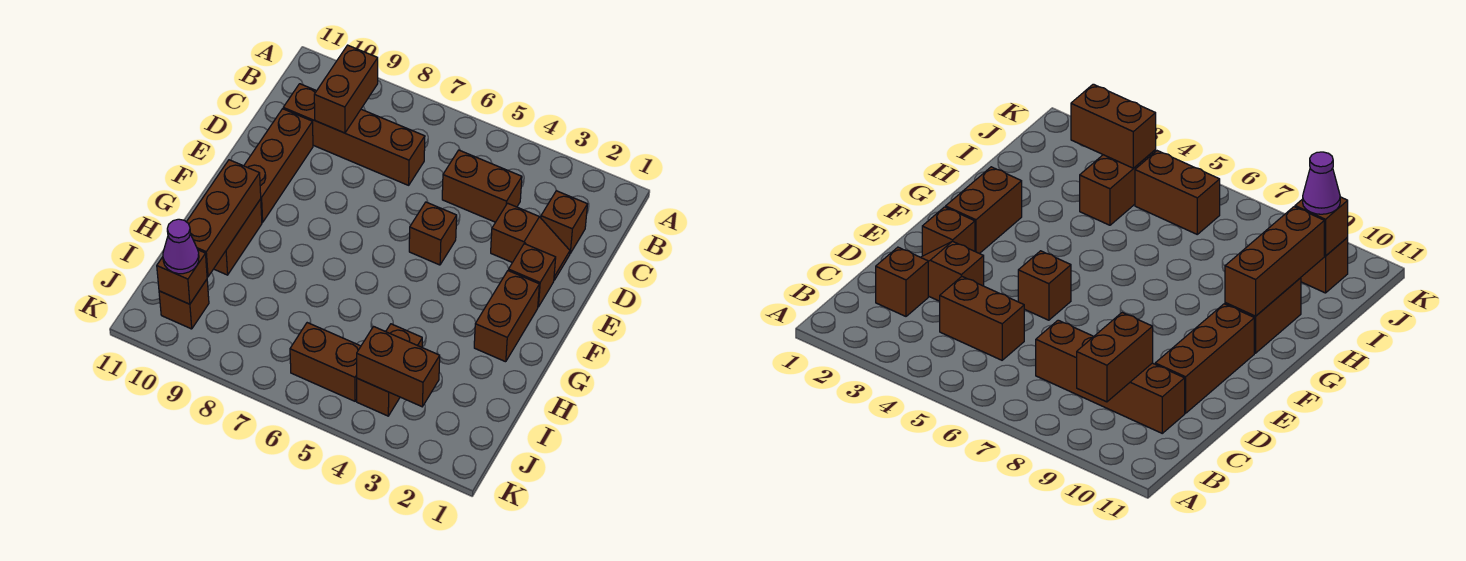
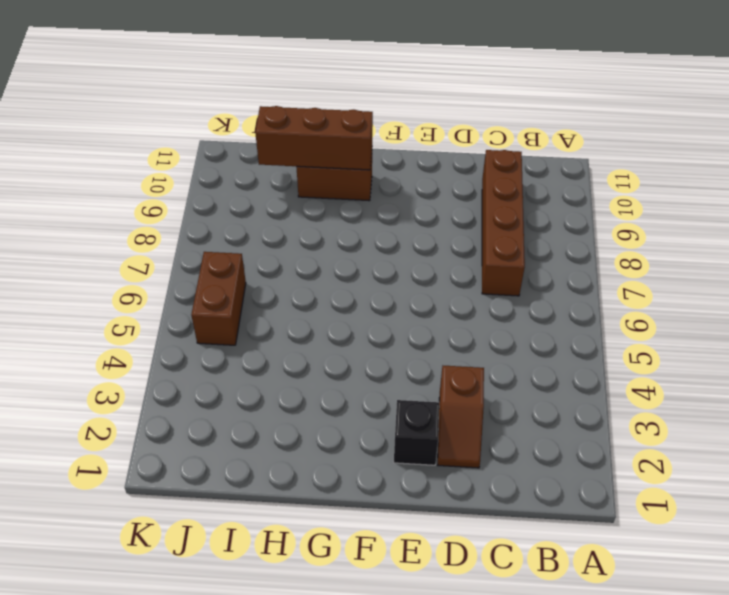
black 1x1 brick [394,400,439,465] -> brown 1x1 brick [508,244,556,307]
none -> brown 1x1 brick [541,191,588,253]
none -> brown 1x2 brick [442,150,522,222]
none -> brown 1x3 brick [244,109,313,222]

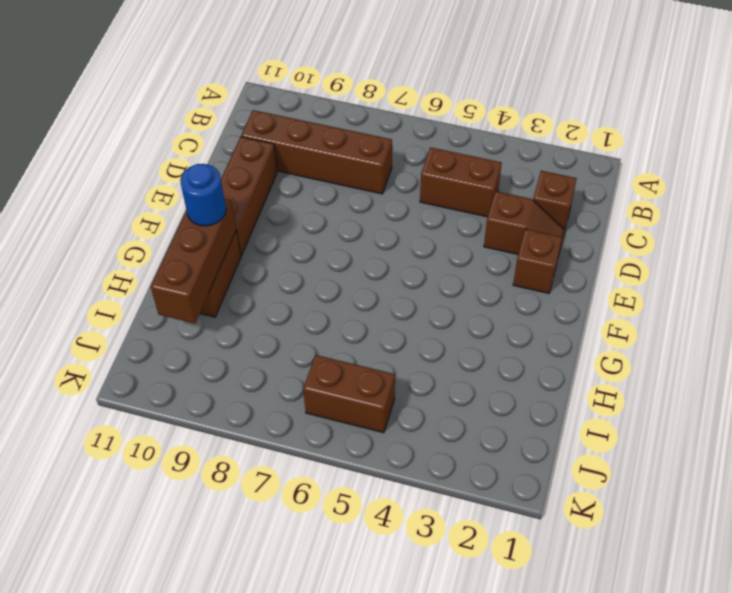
blue 1x1 round brick [180,164,226,226] -> none
none -> brown 1x1 brick [409,202,457,265]
none -> brown 1x2 brick [474,271,539,362]
none -> brown 1x2 brick [357,324,422,416]

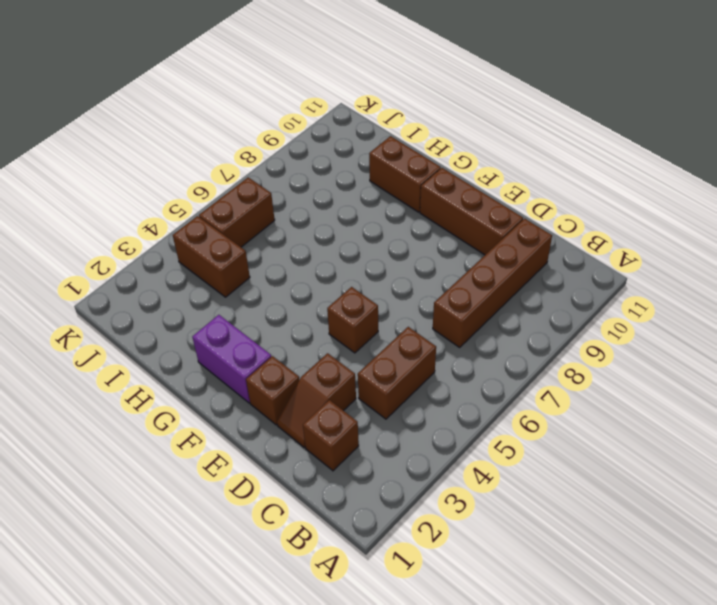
purple 1x2 brick [192,315,271,403] -> brown 1x2 brick [474,271,539,362]
none -> brown 1x1 brick [159,280,209,329]
none -> brown 1x2 brick [314,45,378,133]
none -> brown 1x3 brick [187,160,261,277]

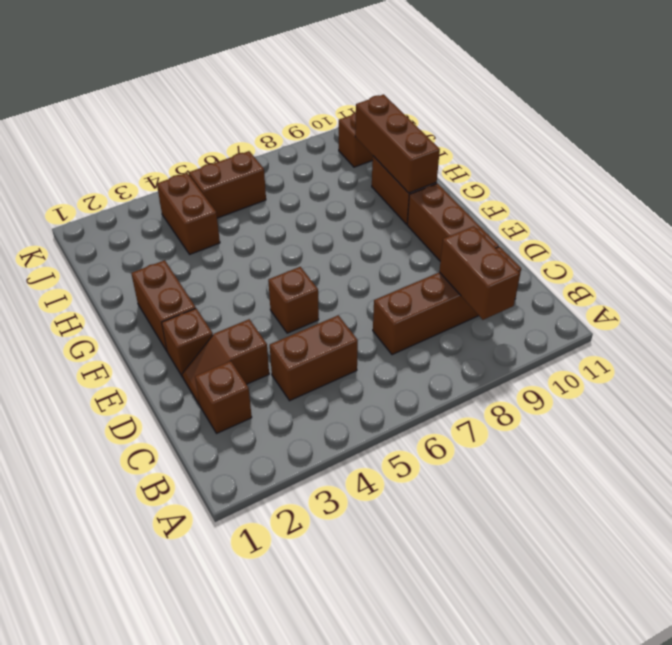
none -> brown 1x2 brick [357,327,440,407]
none -> brown 1x1 brick [157,250,207,304]
none -> purple 1x1 cone [163,219,199,274]

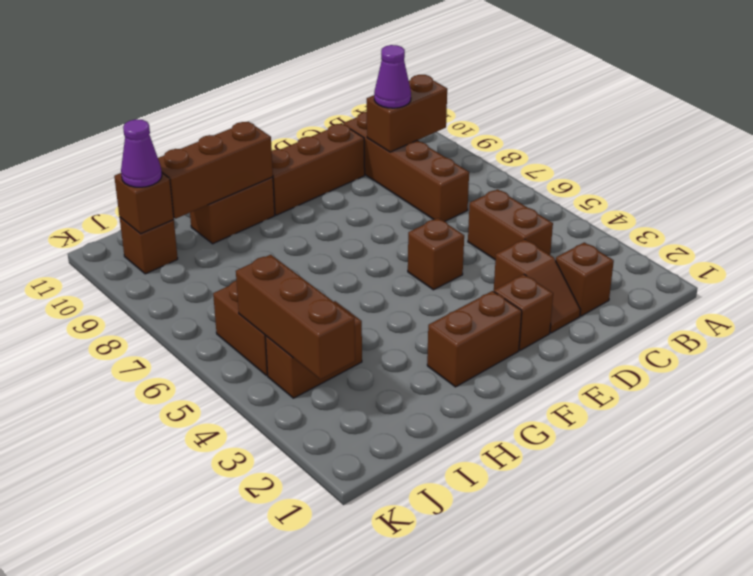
purple 1x1 cone [374,45,411,108] -> none
brown 1x3 brick [236,255,355,379] -> brown 1x2 brick [357,327,440,407]

